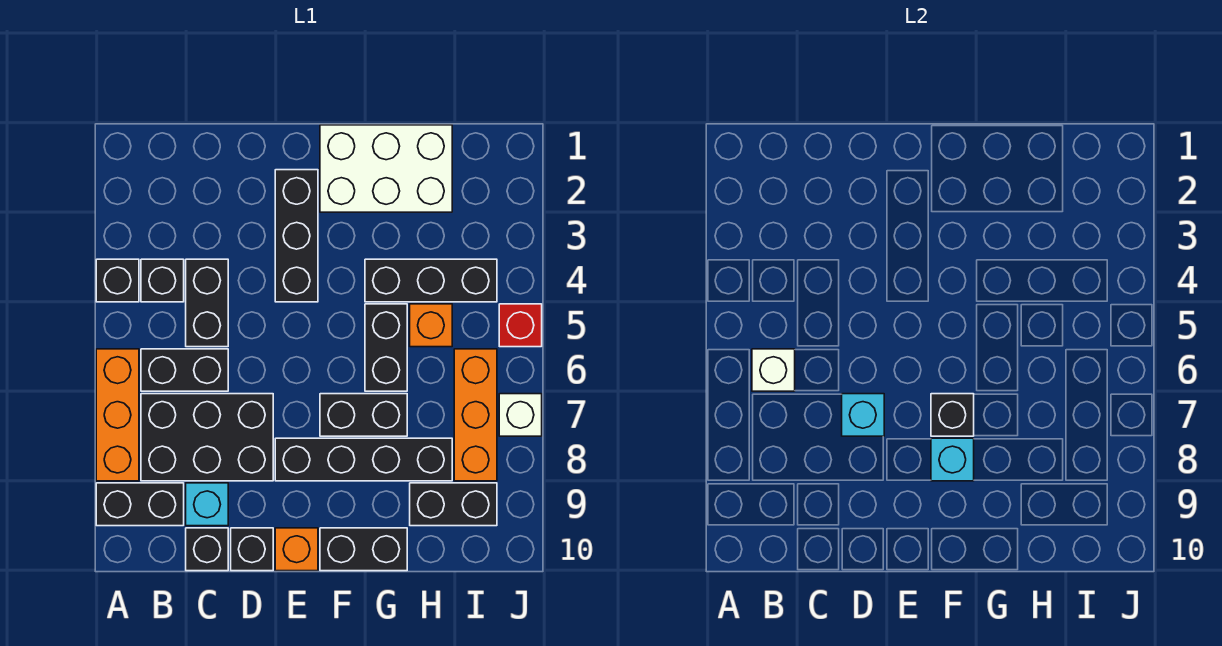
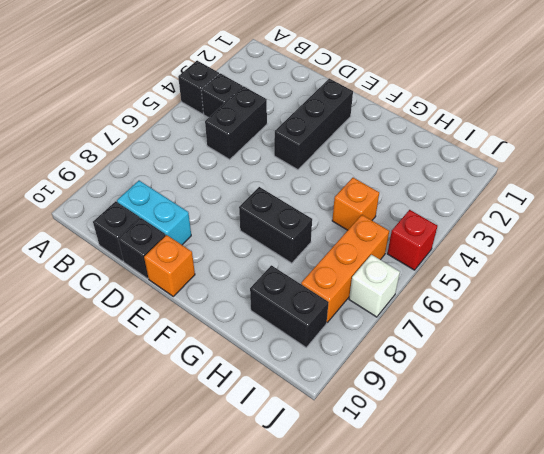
cyan 1x2 brick [117,181,191,245] -> cyan 1x1 brick [186,483,228,526]
none -> orange 1x3 brick [96,349,139,481]
none -> black 1x2 brick [96,483,184,526]
none -> black 1x2 brick [141,349,228,391]

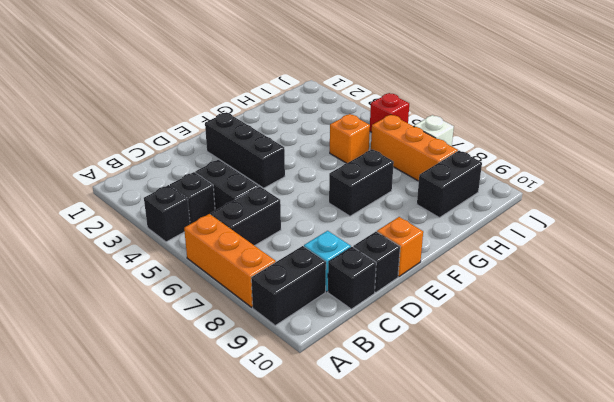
none -> black 2x3 brick [141,394,273,481]
none -> black 1x4 brick [275,438,452,481]
none -> white 2x3 brick [320,125,452,212]

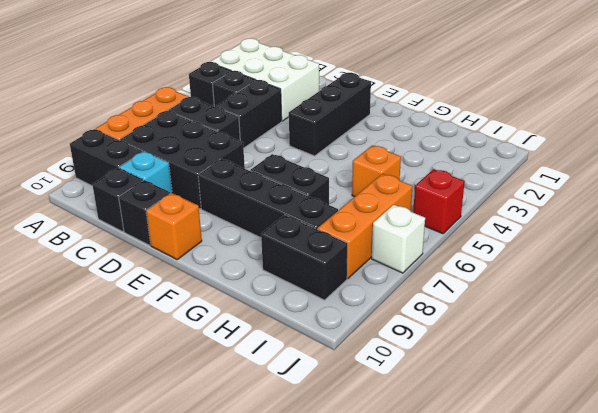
white 2x3 brick [210,38,319,121] -> white 2x3 brick moved to [320,125,452,212]
none -> black 1x2 brick [320,528,407,571]
none -> black 1x3 brick [365,259,497,302]
none -> black 1x2 brick [365,304,407,391]

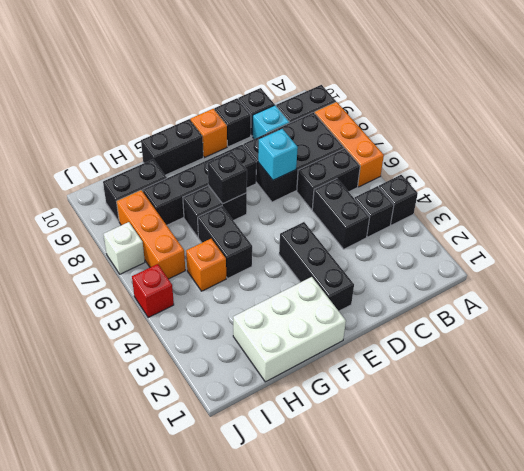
none -> black 1x3 brick [365,259,497,302]
none -> white 1x1 brick [752,349,795,391]
none -> cyan 1x1 brick [931,438,974,481]

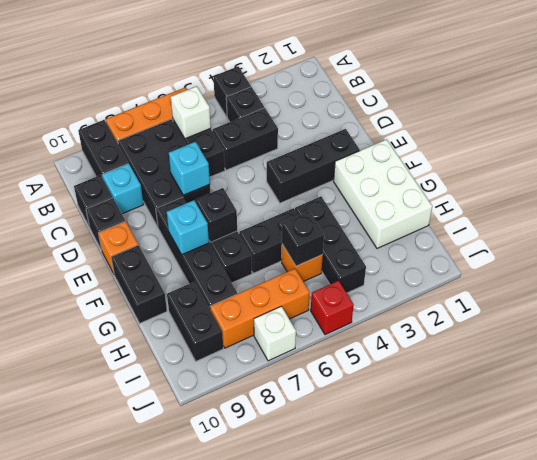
black 1x1 brick [282,211,324,266] -> none

